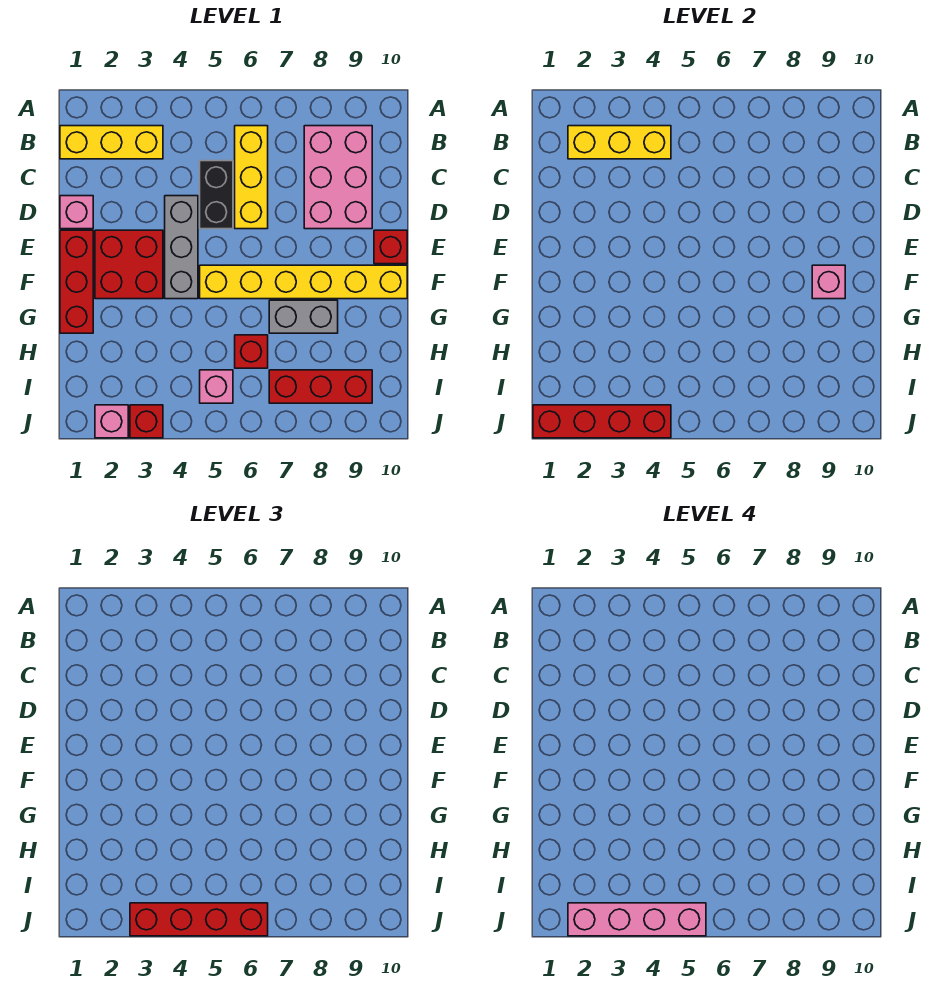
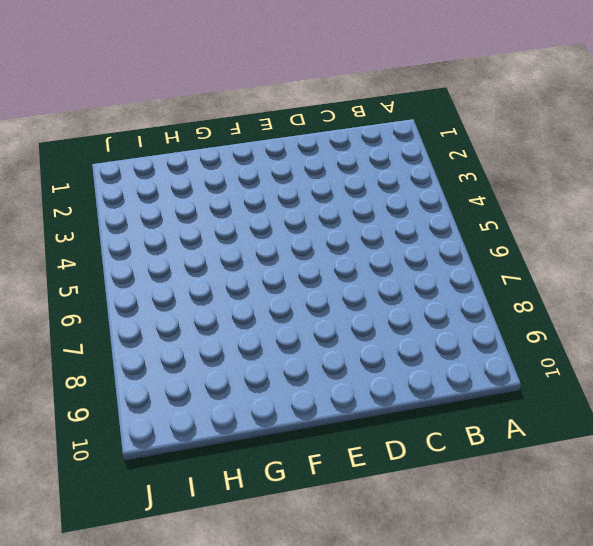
none -> yellow 1x3 brick [60,126,163,159]
none -> yellow 1x3 brick [235,126,268,229]
none -> pink 2x3 brick [304,126,372,229]

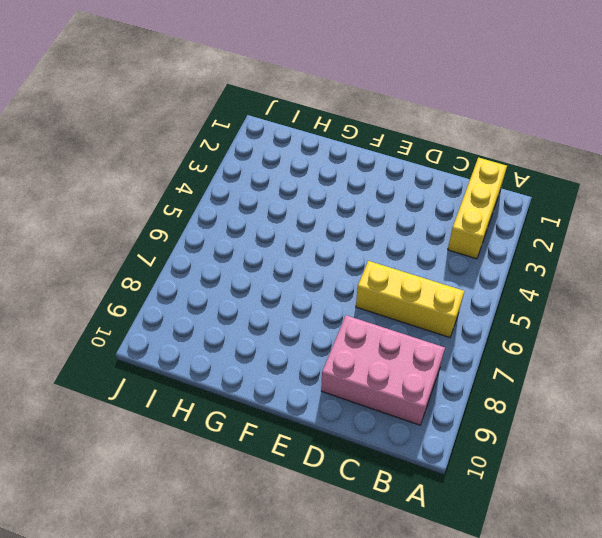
none -> black 1x2 brick [200,161,233,229]
none -> pink 1x1 brick [60,196,93,229]
none -> grey 1x3 brick [165,196,198,299]

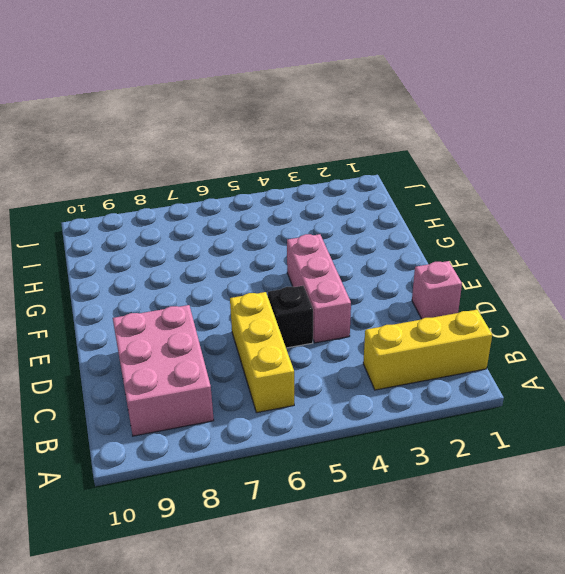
pink 1x3 brick [287,234,351,343] -> grey 1x3 brick [165,196,198,299]
black 1x1 brick [268,286,313,348] -> black 1x2 brick [200,161,233,229]
none -> red 1x3 brick [60,230,93,333]
none -> red 2x2 brick [95,230,163,299]
none -> red 1x1 brick [374,230,407,264]

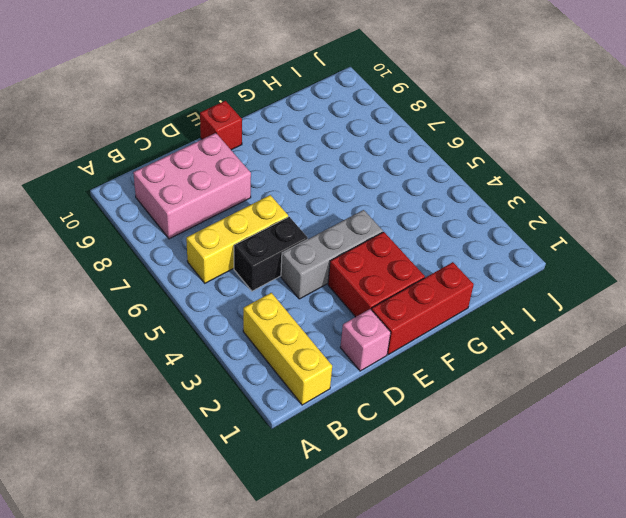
none -> yellow 1x6 brick [200,265,407,299]
none -> grey 1x2 brick [269,300,338,333]
none -> red 1x1 brick [235,335,268,368]

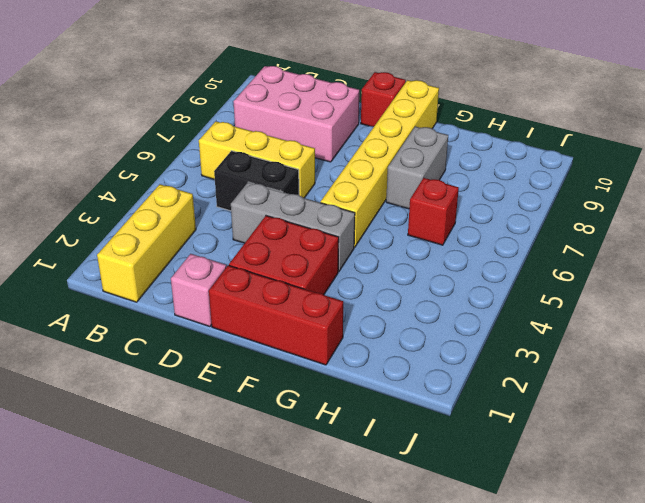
none -> pink 1x1 brick [200,370,233,403]
none -> red 1x3 brick [269,370,372,403]
none -> pink 1x1 brick [95,405,128,438]

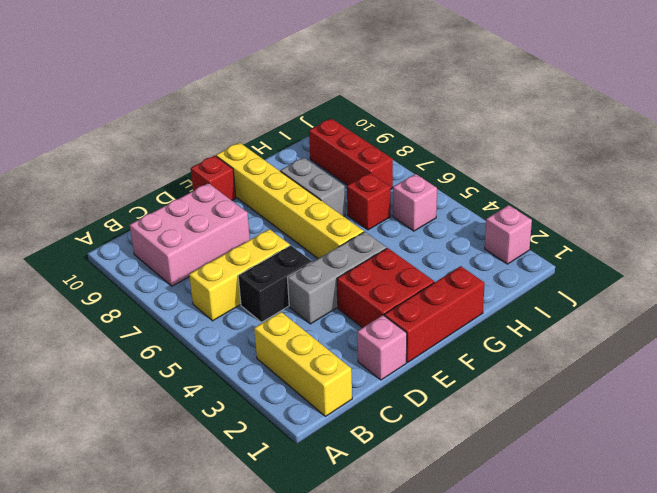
none -> red 1x1 brick [130,405,163,438]
none -> yellow 1x3 brick [568,126,671,159]
none -> pink 1x1 brick [812,265,845,299]

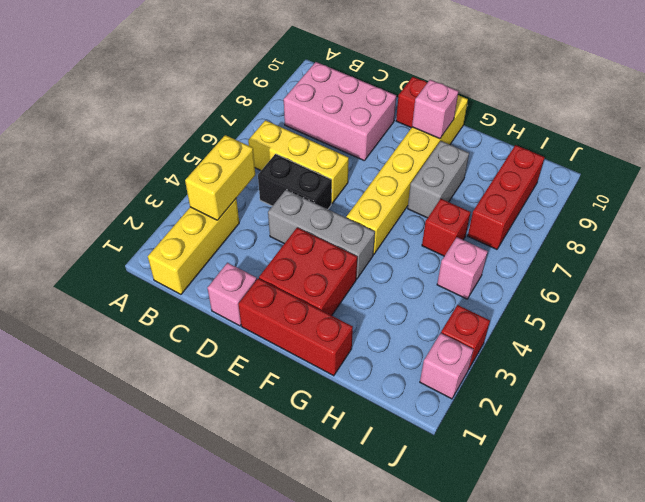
yellow 1x2 brick [185,135,255,220] -> yellow 1x3 brick [568,126,671,159]
none -> red 1x4 brick [533,405,671,438]
none -> red 1x4 brick [130,903,268,936]
none -> pink 1x4 brick [568,903,706,936]

